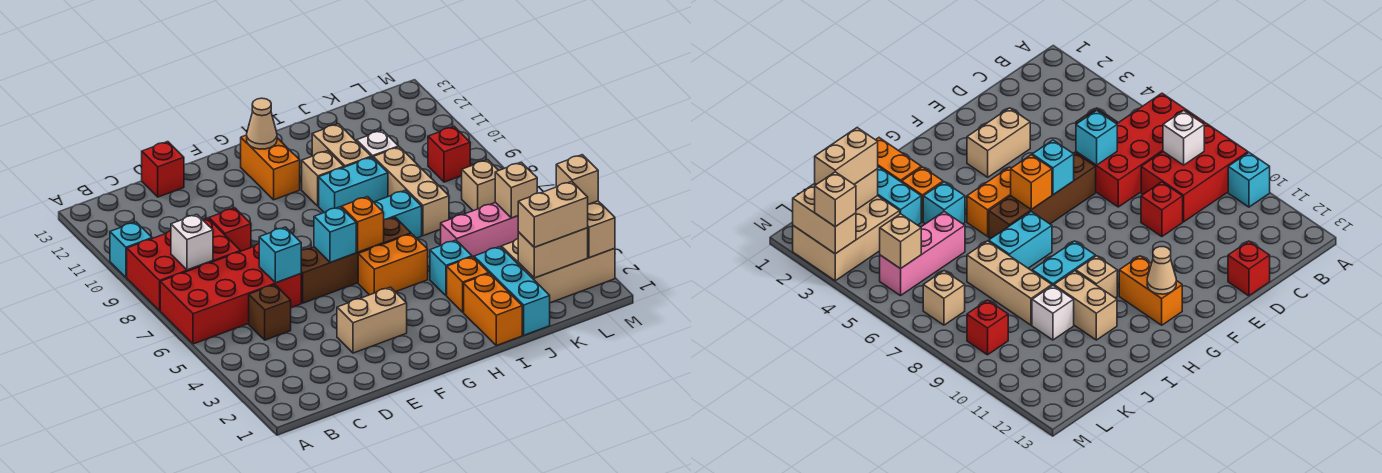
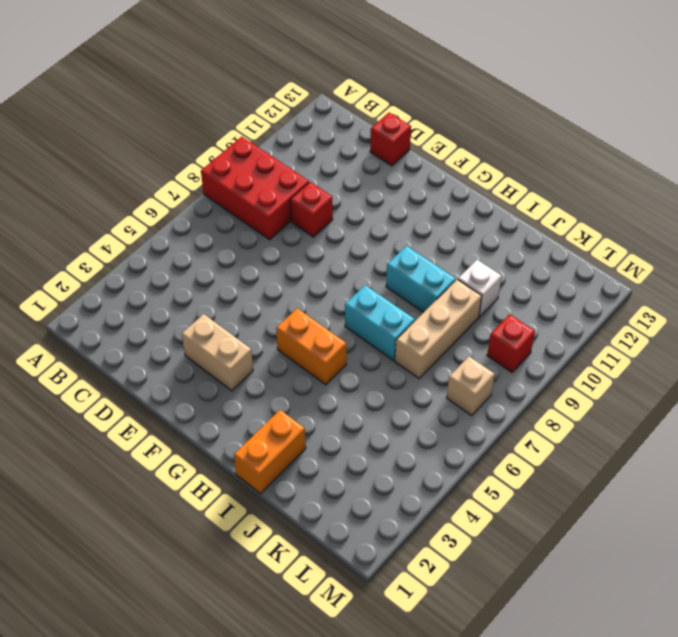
none -> red 2x4 brick [160,243,301,344]
none -> cyan 1x1 brick [110,222,152,277]
none -> brown 1x1 brick [249,285,291,340]
none -> brown 1x4 brick [301,217,411,303]

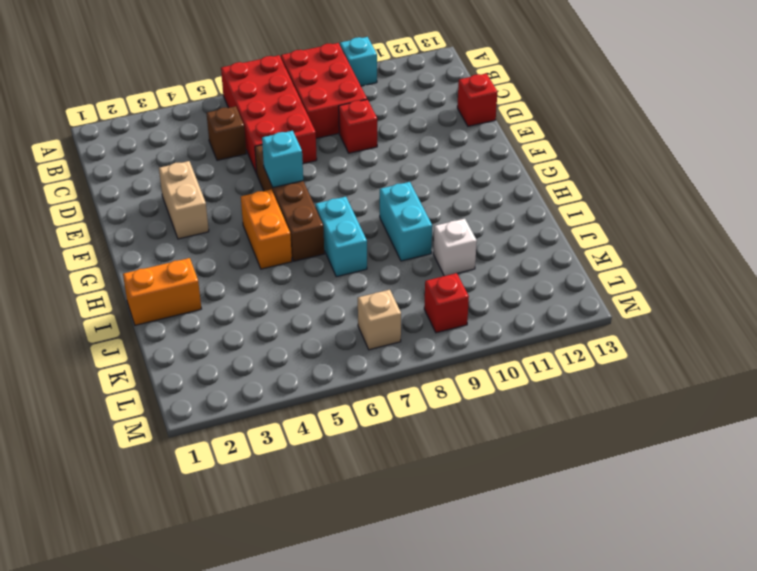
none -> orange 1x2 brick [241,135,300,200]
none -> tan 1x1 brick [302,151,344,206]
none -> orange 1x1 brick [447,257,489,312]
none -> cyan 1x1 brick [430,240,472,296]

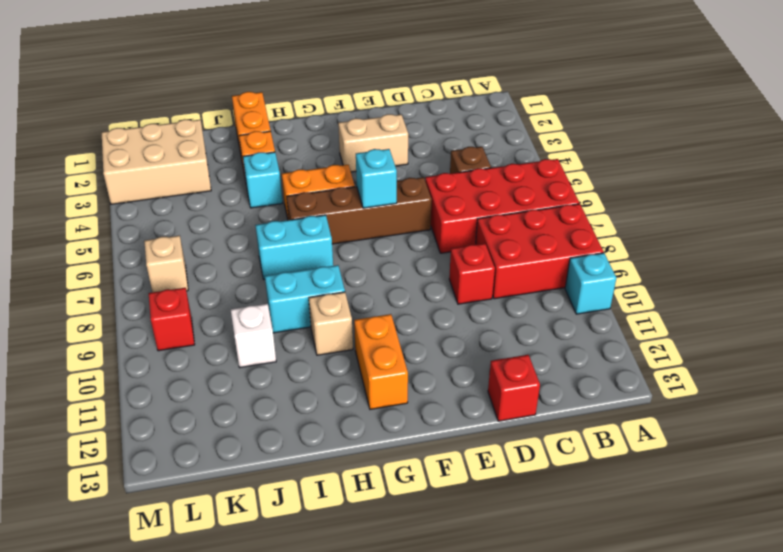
none -> tan 1x2 brick [312,124,371,167]
none -> cyan 1x3 brick [474,247,550,335]
none -> pink 1x3 brick [440,203,518,257]
none -> tan 1x3 brick [373,147,449,236]

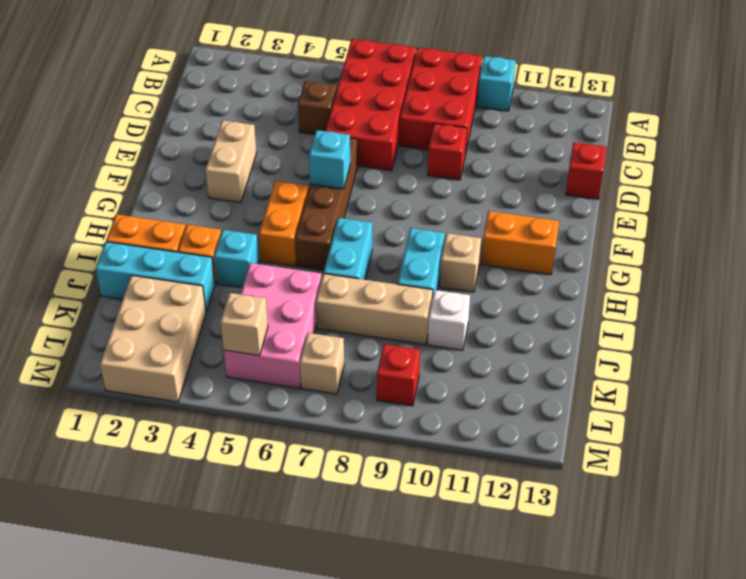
pink 2x3 brick [224,263,322,388] -> pink 1x3 brick [440,203,518,257]
none -> tan 1x2 brick [312,124,371,167]
none -> white 1x1 brick [171,214,213,270]
none -> cyan 1x1 brick [259,227,301,283]
none -> orange 1x1 brick [342,197,384,252]

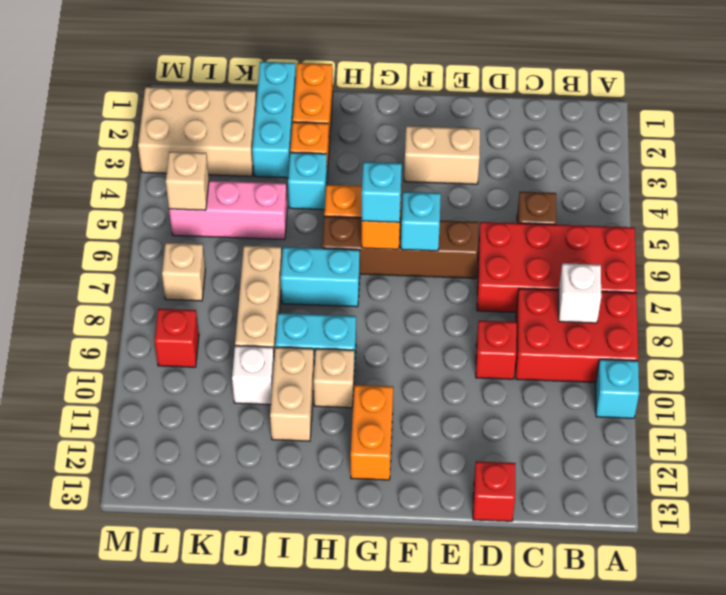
cyan 1x1 brick [362,162,402,222] -> cyan 1x1 brick moved to [259,227,301,283]
none -> tan 1x1 cone [247,98,277,149]
none -> tan 1x2 brick [518,228,588,278]
none -> tan 1x2 brick [588,201,615,258]
none -> tan 1x2 brick [518,181,588,247]

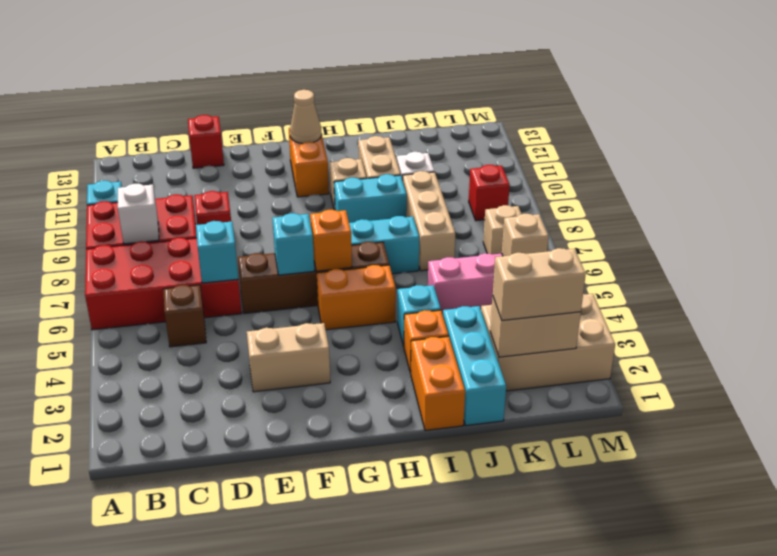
none -> tan 1x2 brick [588,201,615,258]
none -> tan 1x1 brick [556,155,598,204]

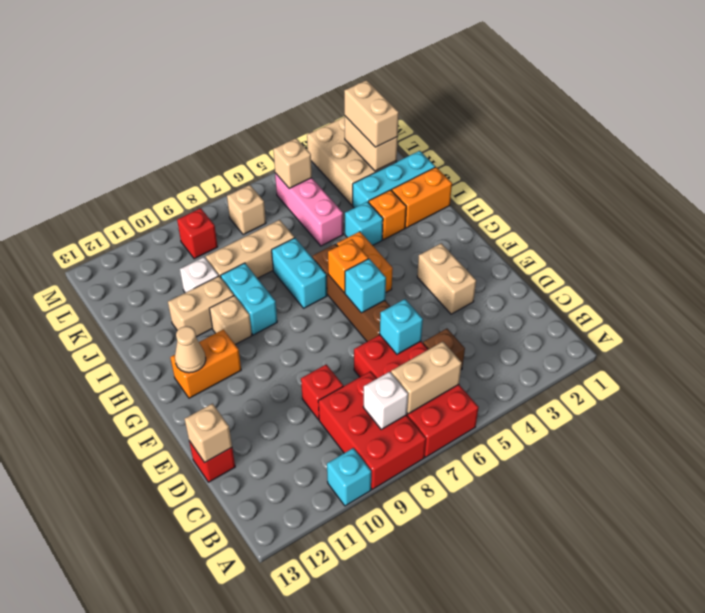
tan 1x2 brick [391,342,462,414] -> tan 1x2 brick moved to [588,201,615,258]
tan 1x1 brick [185,404,232,463] -> tan 1x1 brick moved to [556,155,598,204]

